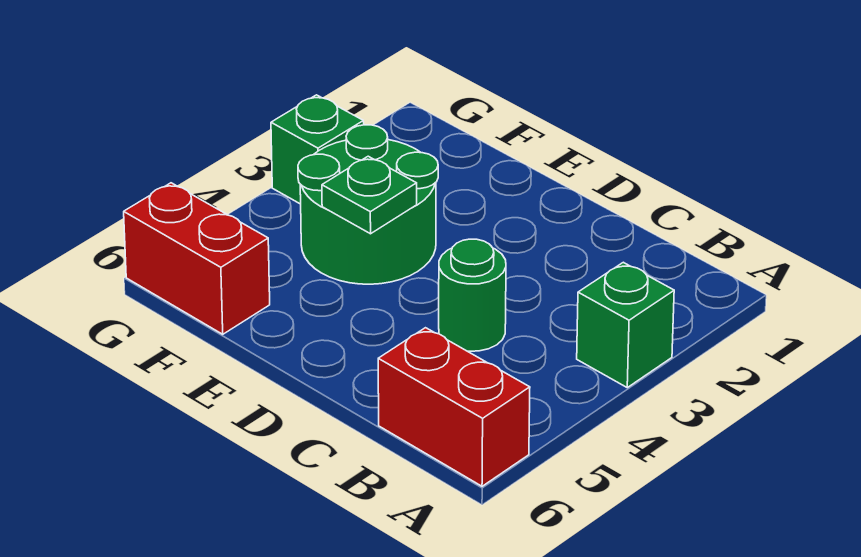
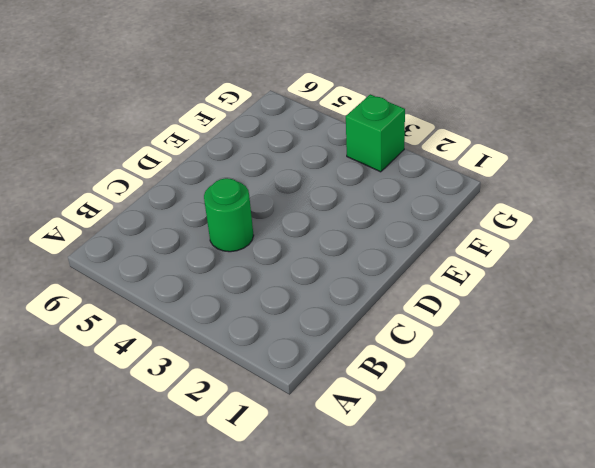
none -> green 1x1 brick [577,262,674,387]
none -> red 1x2 brick [378,328,530,486]

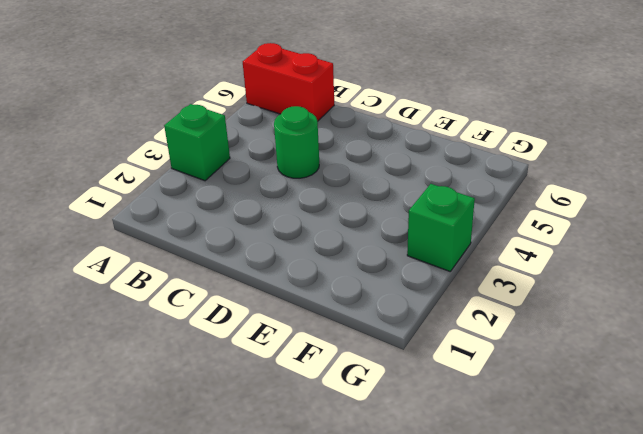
none -> green 2x2 round brick [298,125,438,284]
none -> red 1x2 brick [124,183,270,334]

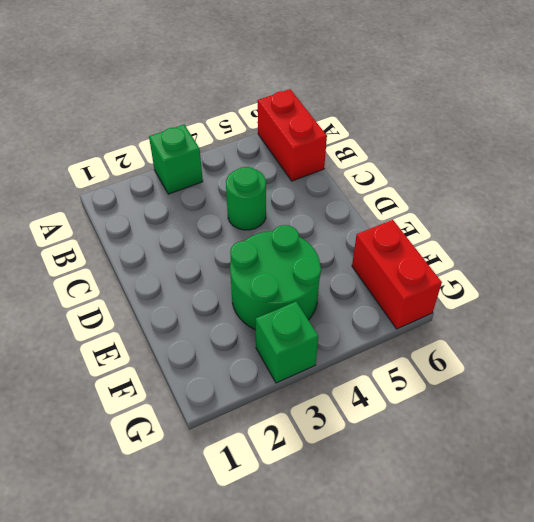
none -> green 1x1 plate [322,156,417,234]

